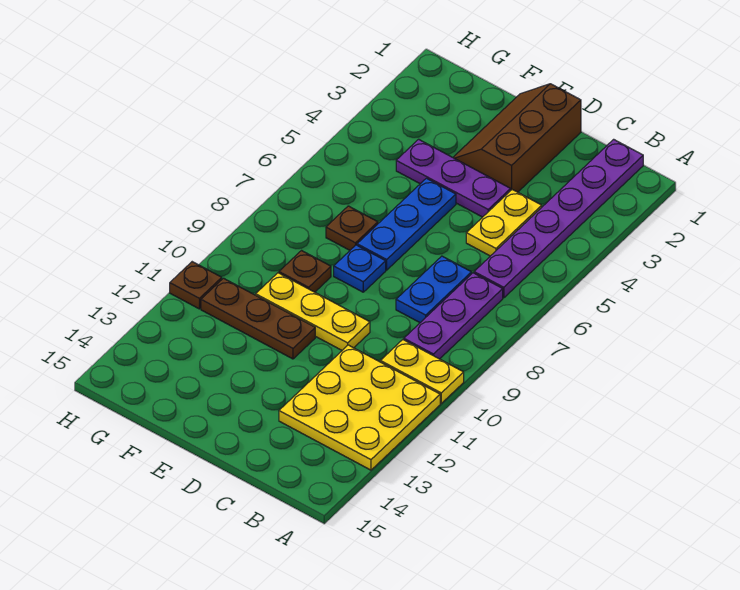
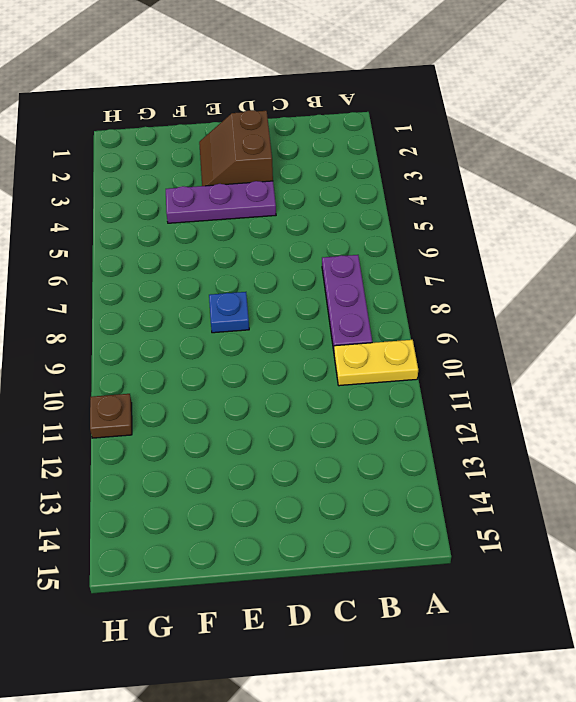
brown 2x2 slope [199,110,273,186] -> brown 2x3 slope [453,84,581,192]
none -> yellow 3x3 plate [279,345,440,470]
none -> purple 1x6 plate [474,139,643,298]
none -> yellow 1x2 plate [466,190,542,256]

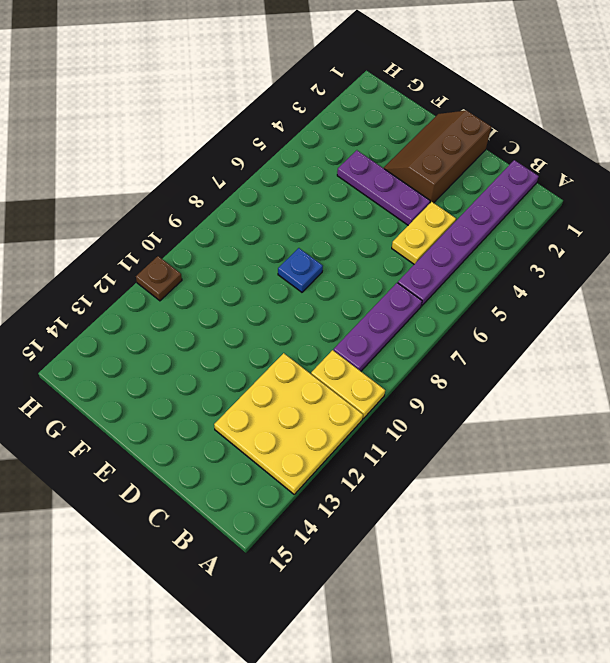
none -> blue 1x2 plate [396,256,472,323]
none -> yellow 1x3 plate [256,273,370,350]
none -> blue 1x3 plate [357,178,456,270]

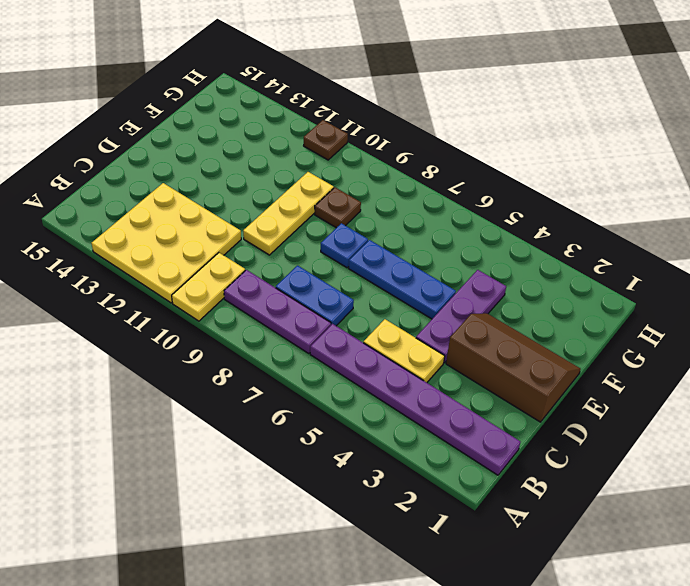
none -> brown 1x3 plate [201,278,315,359]
none -> brown 1x1 plate [326,206,378,250]

